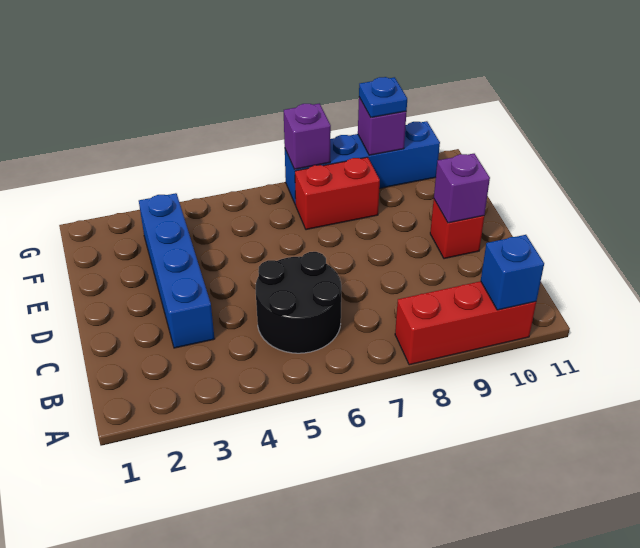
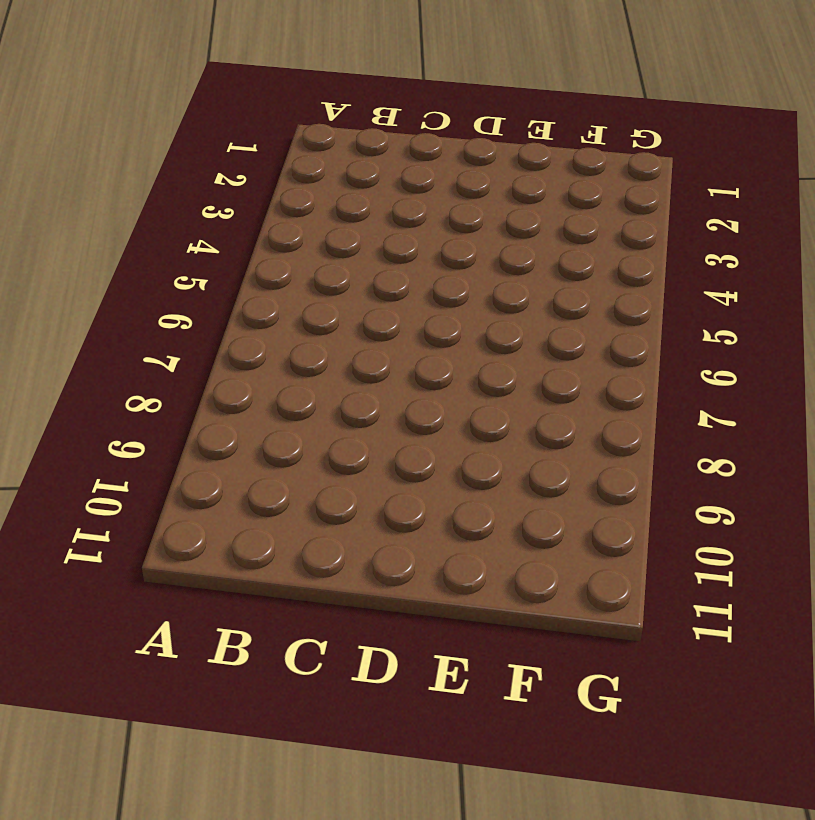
none -> red 1x3 brick [395,281,536,365]
none -> black 2x2 round brick [256,252,341,353]

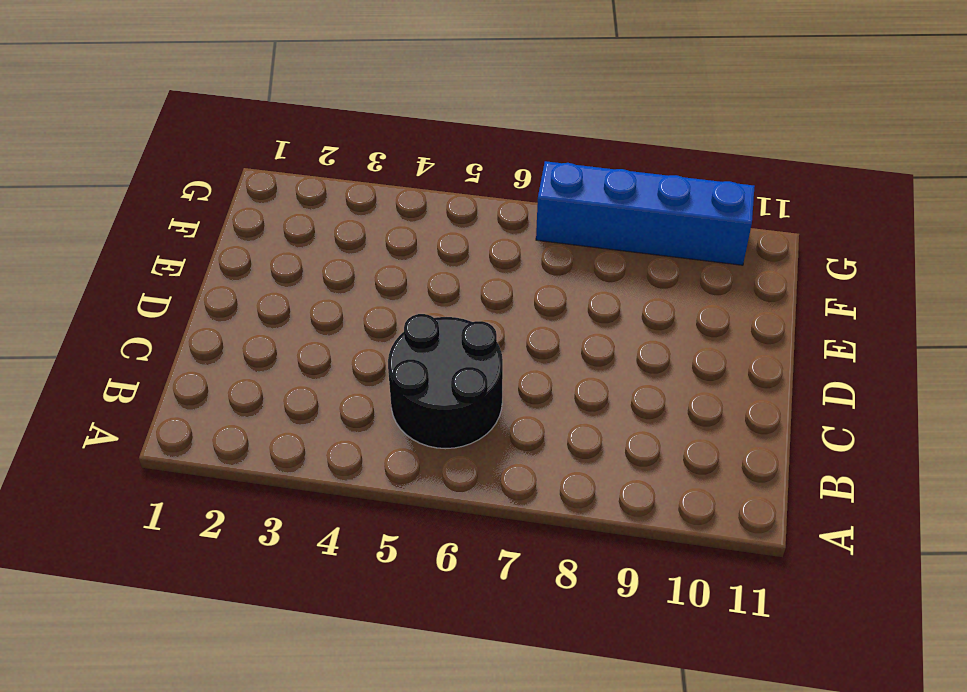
none -> red 1x3 brick [395,281,536,365]
none -> blue 1x4 brick [139,193,214,348]

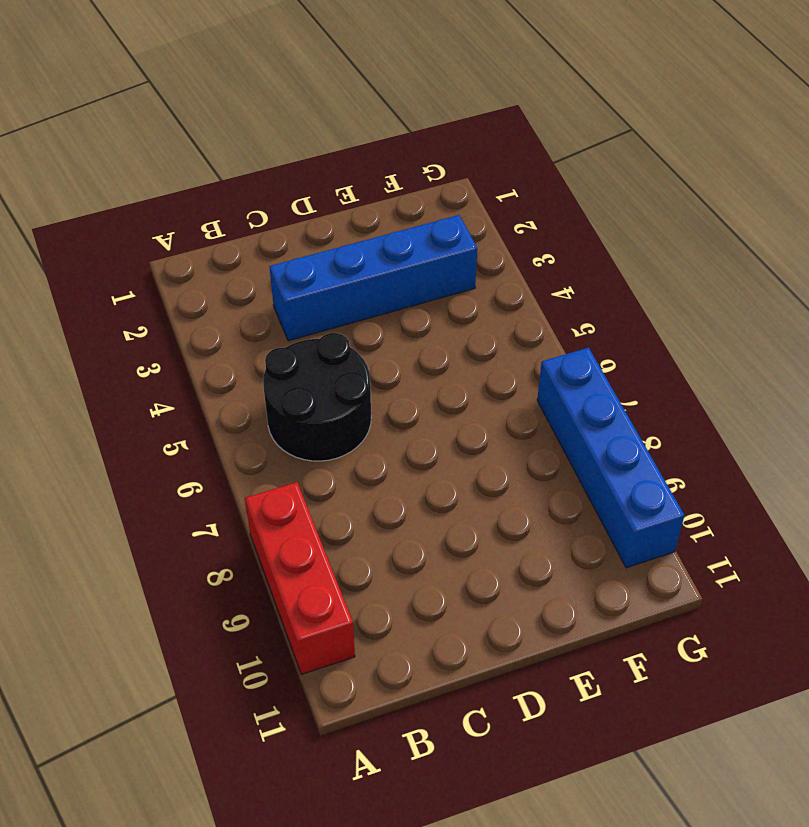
none -> red 1x1 brick [430,200,484,259]
none -> red 1x2 brick [295,157,380,230]

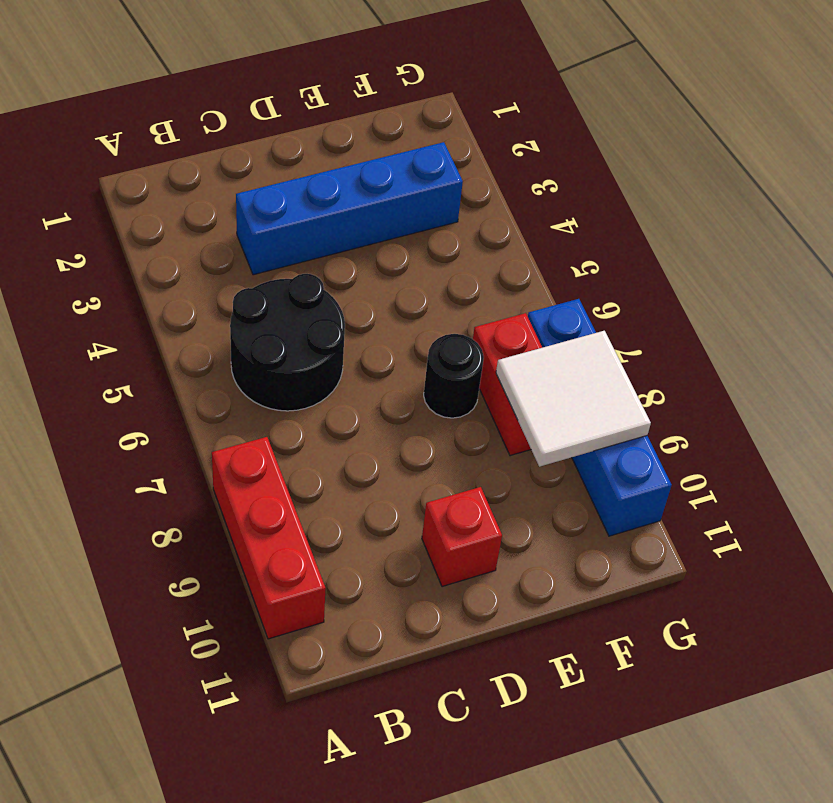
black 1x1 round brick [424,334,484,418] -> none
white 2x2 tile [496,331,651,467] -> purple 1x1 brick [358,97,406,155]
none -> blue 1x1 brick [481,235,544,310]
none -> purple 1x1 brick [434,154,490,223]

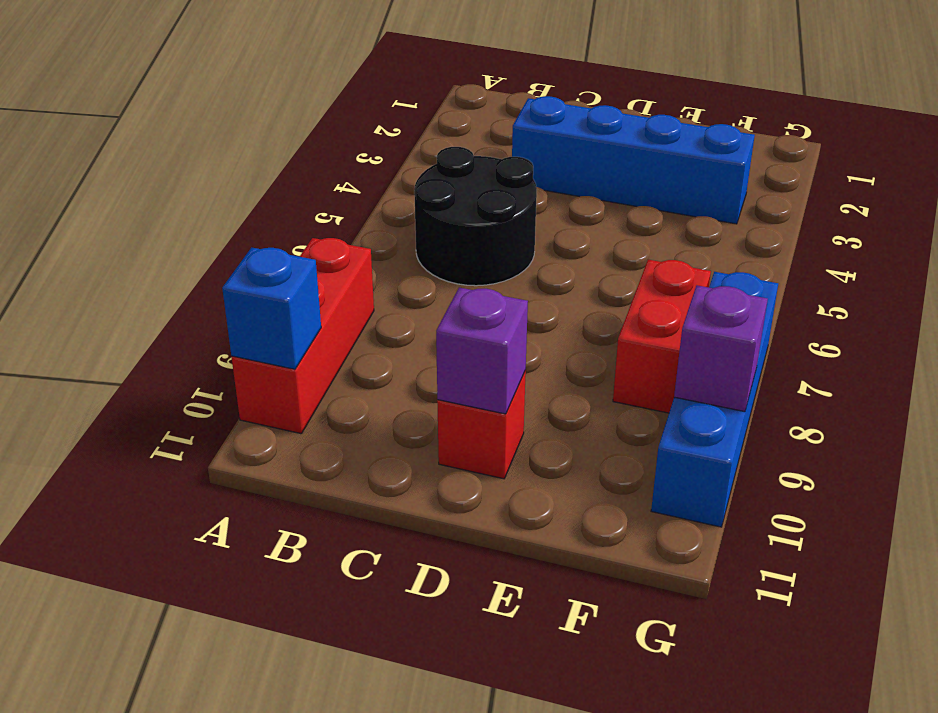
none -> purple 1x1 brick [284,103,331,169]
none -> blue 1x1 plate [359,77,407,117]

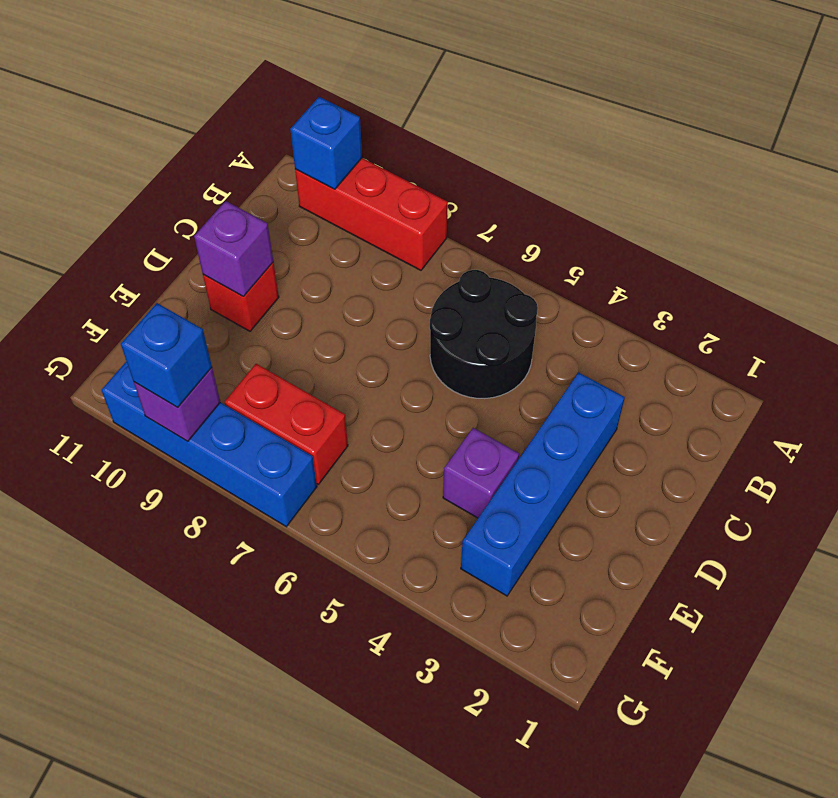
purple 1x1 brick [443,428,519,518] -> purple 1x1 brick moved to [284,103,331,169]
blue 1x1 brick [121,303,212,407] -> blue 1x1 plate [359,77,407,117]

